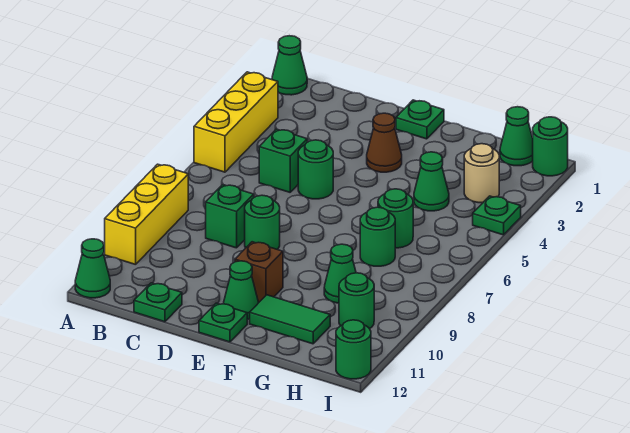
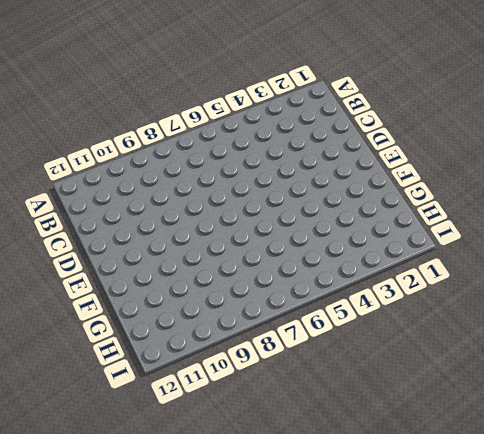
none -> green 1x1 cone [272,36,307,95]
none -> yellow 1x3 brick [194,72,278,172]
none -> yellow 1x3 brick [105,164,188,265]

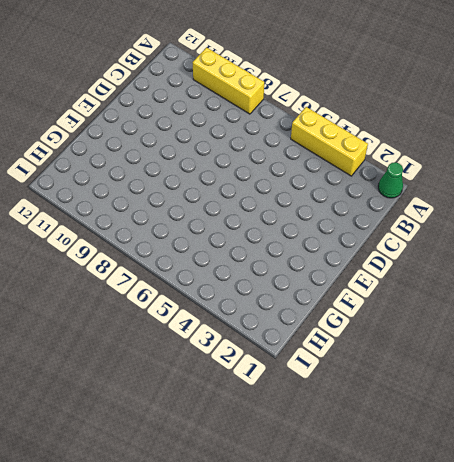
none -> green 1x1 cone [75,239,110,298]
none -> green 1x1 brick [259,129,307,192]
none -> green 1x1 brick [206,185,254,248]

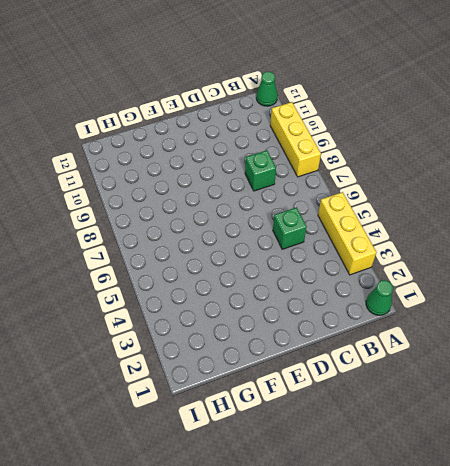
none -> green 1x1 plate [134,283,182,322]
none -> green 1x1 round brick [298,140,333,199]
none -> green 1x1 round brick [245,195,280,250]

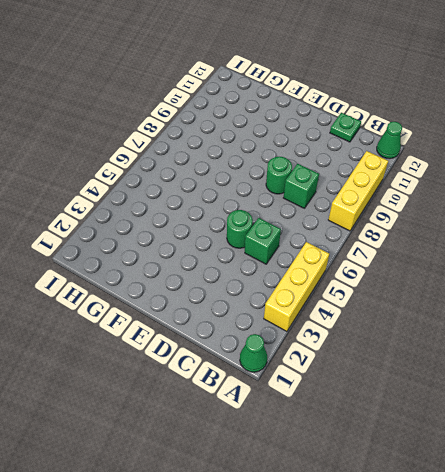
none -> green 1x1 plate [396,100,444,139]
none -> brown 1x1 cone [367,113,402,172]
none -> brown 1x1 brick [235,242,283,302]

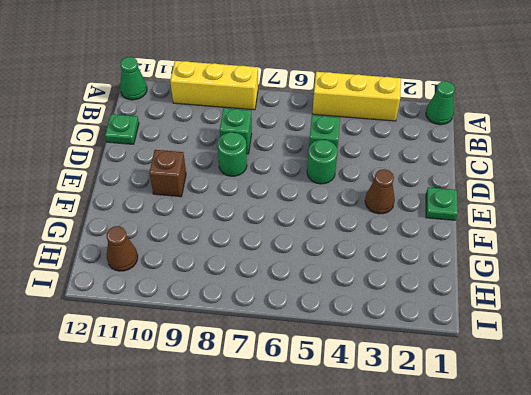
brown 1x1 cone [107,226,138,271] -> none
none -> green 1x1 cone [224,261,259,319]
none -> green 1x1 plate [199,303,247,342]
none -> green 1x2 tile [250,295,330,344]

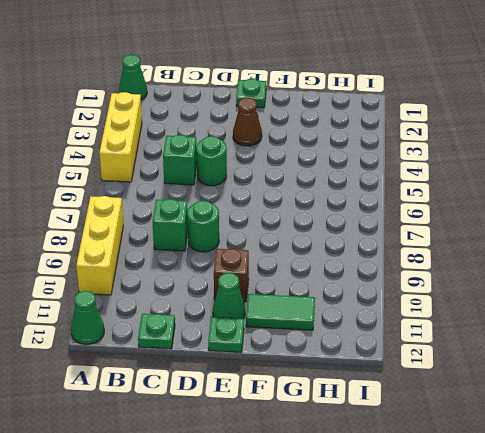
none -> green 1x1 cone [414,152,449,211]
none -> green 1x1 round brick [378,189,413,248]
none -> green 1x1 round brick [360,207,395,266]

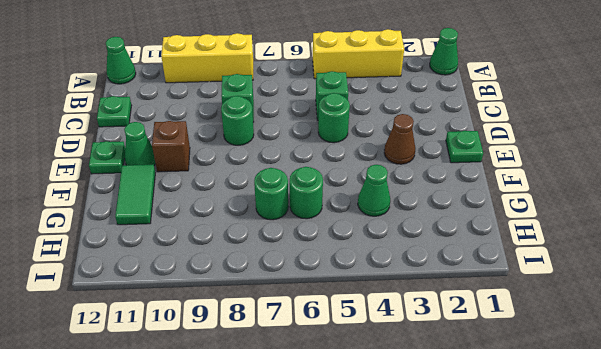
none -> green 1x1 cone [324,244,356,303]
none -> green 1x1 cone [500,107,533,166]
none -> tan 1x1 round brick [464,144,499,203]

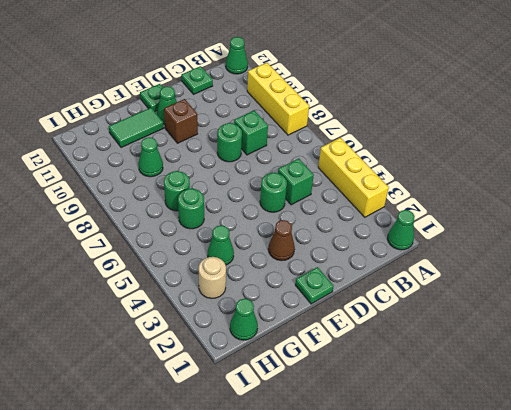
none -> green 1x1 round brick [339,273,374,329]
none -> green 1x1 round brick [533,117,568,176]
none -> green 1x1 plate [473,196,521,235]

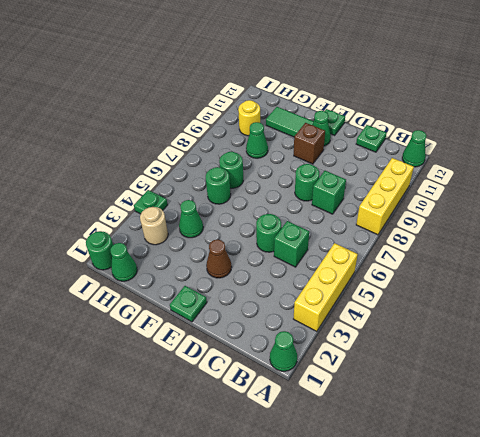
yellow 1x1 round brick [238,100,260,136] -> green 1x1 round brick [339,273,374,329]
none -> green 1x1 round brick [336,320,371,379]

